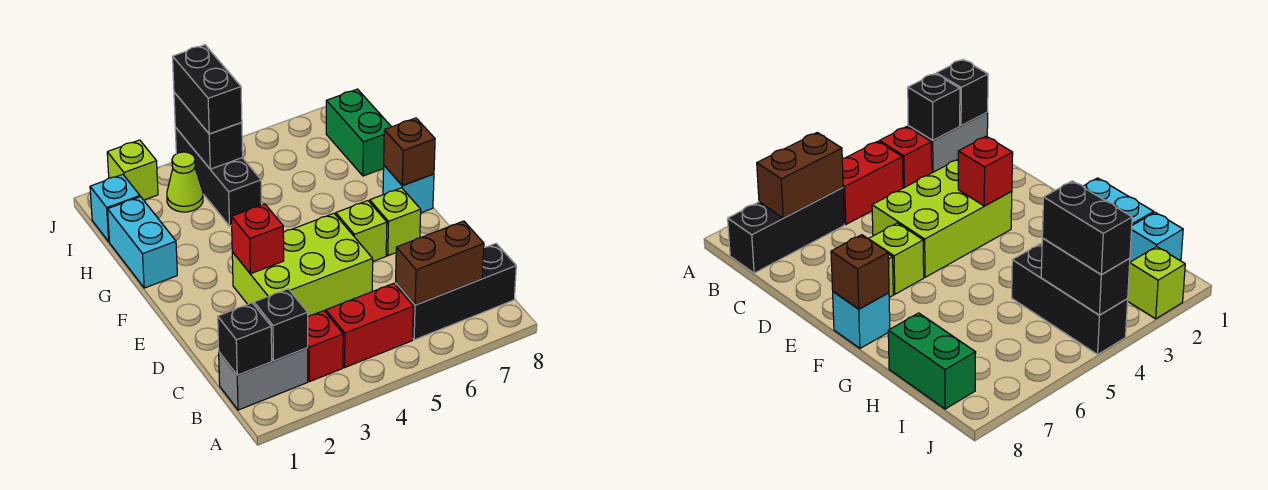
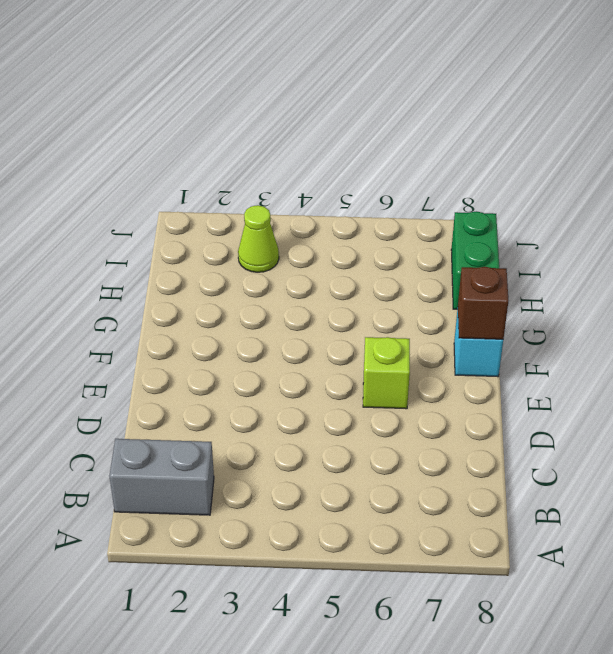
none -> red 1x1 brick [308,311,343,382]
none -> red 1x2 brick [326,283,413,367]
none -> black 1x3 brick [396,243,516,340]

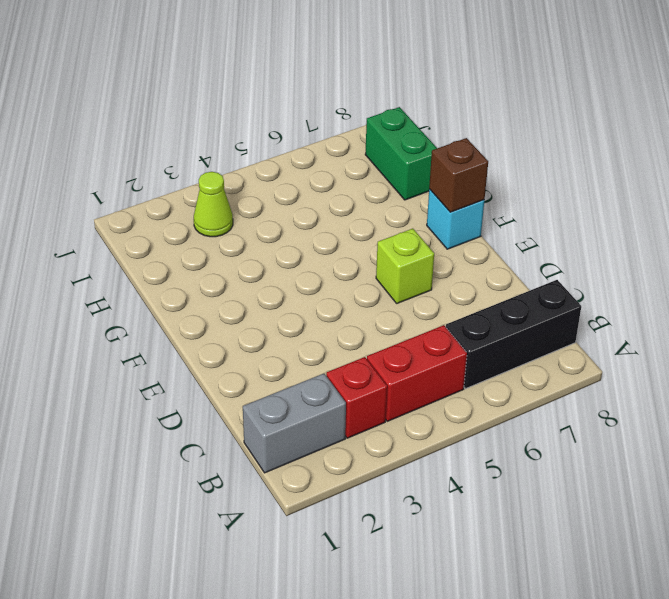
none -> lime 2x3 brick [232,214,373,317]
none -> lime 1x1 brick [370,188,421,256]
none -> cyan 1x2 brick [108,197,177,288]

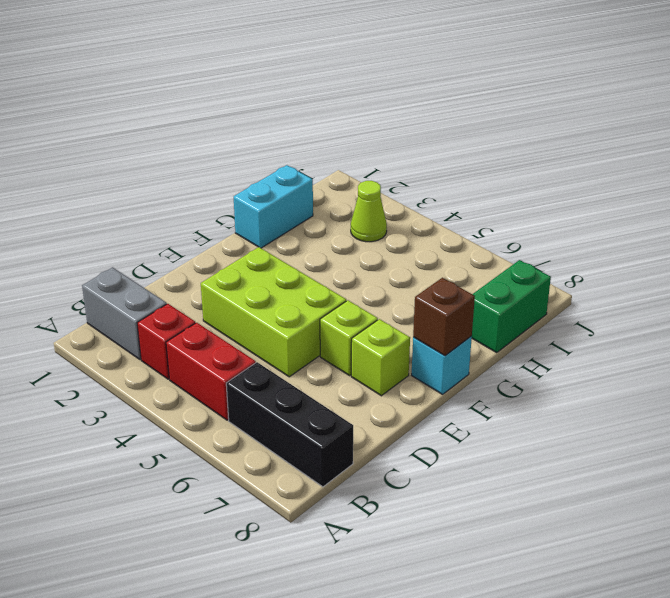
none -> black 1x3 brick [175,127,262,226]
none -> cyan 1x1 brick [90,174,140,242]
none -> lime 1x1 brick [107,140,158,200]

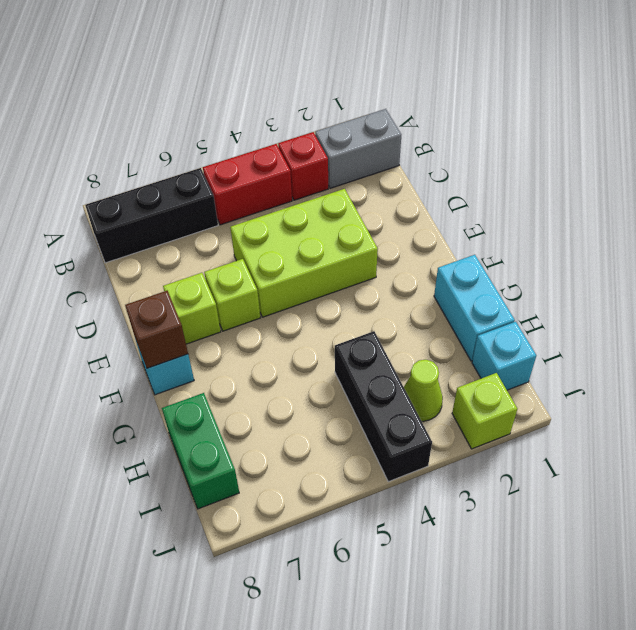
none -> black 1x1 brick [218,303,272,375]
none -> black 1x1 brick [254,289,308,361]
none -> brown 1x2 brick [396,221,484,305]

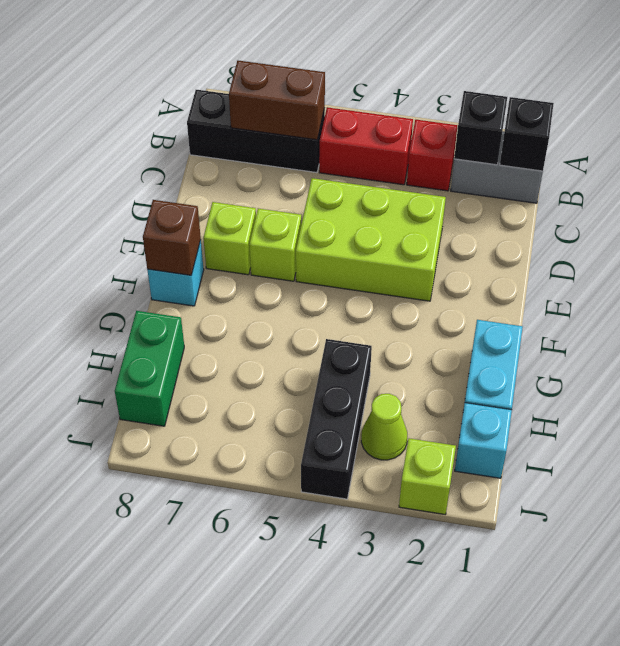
none -> red 1x1 brick [231,204,284,274]
none -> black 1x2 brick [174,92,243,169]
none -> black 1x2 brick [173,45,242,134]

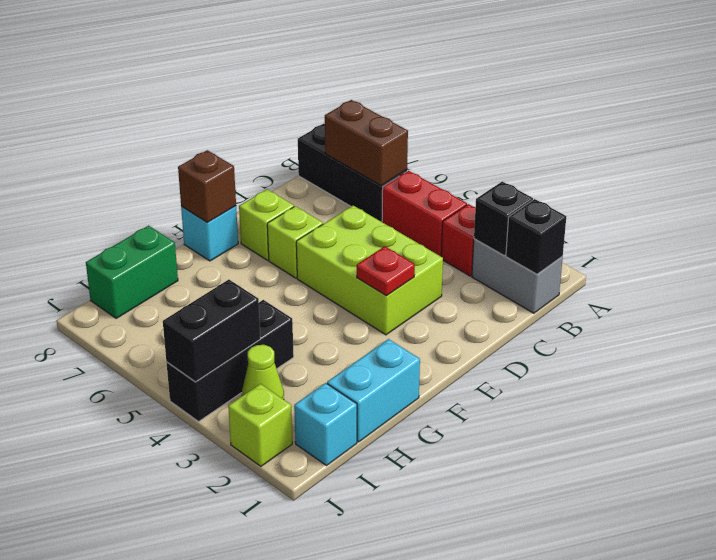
red 1x1 plate [357,246,415,296] -> red 1x1 brick [231,204,284,274]
none -> black 1x2 brick [173,45,242,134]

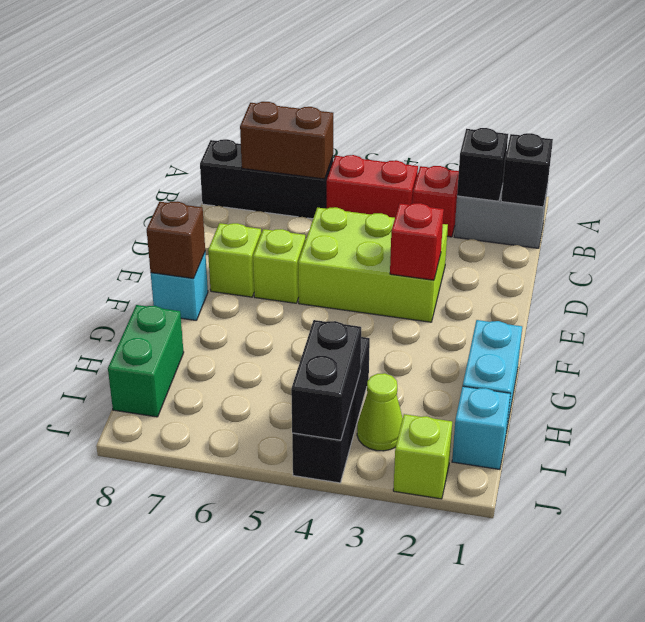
none -> black 1x2 brick [173,45,242,134]

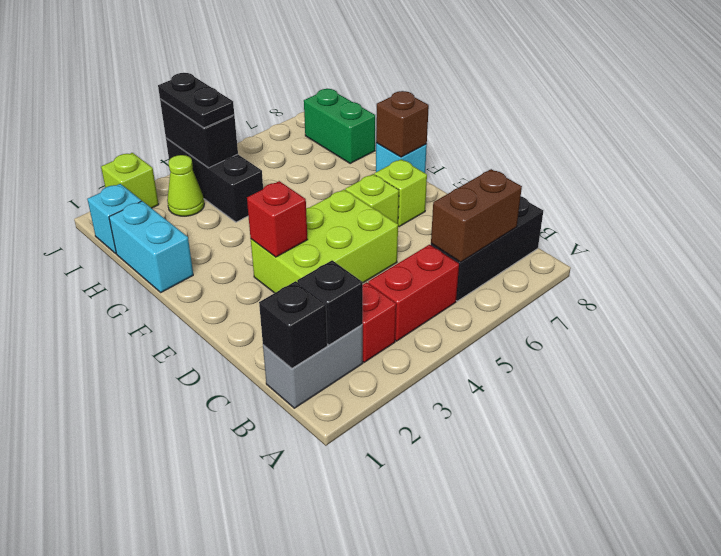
black 1x2 plate [158,73,234,128] -> black 1x2 brick [173,45,242,134]

